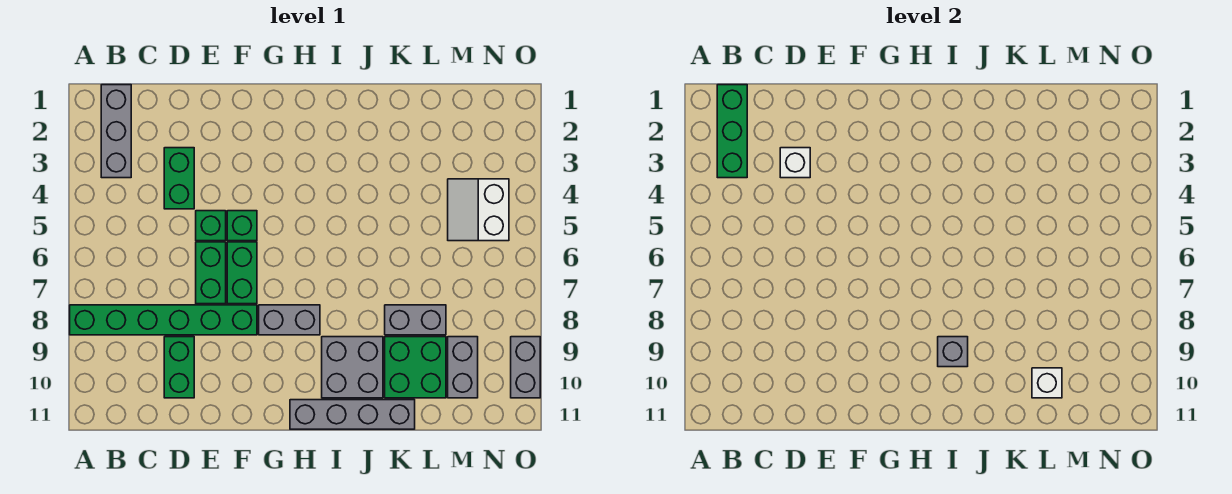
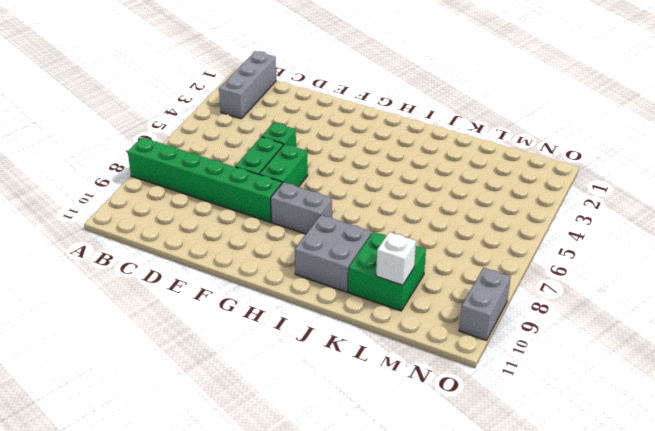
none -> green 1x2 brick [164,148,194,209]
none -> green 1x2 brick [164,337,194,398]
none -> green 1x1 brick [227,211,257,241]

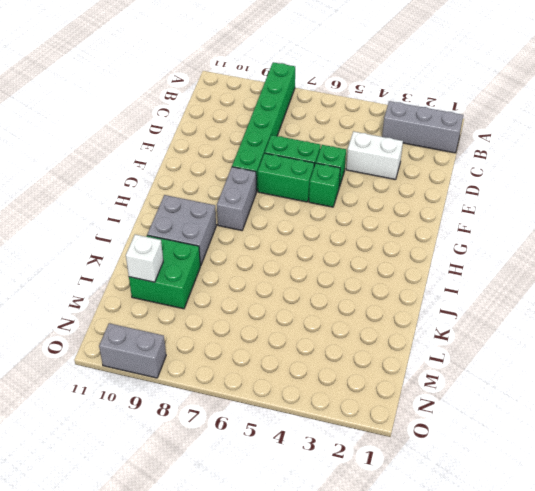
white 1x2 brick [346,131,403,180] -> green 1x2 brick [164,148,194,209]
none -> green 1x2 brick [164,337,194,398]
none -> grey 1x4 brick [290,400,415,429]
none -> grey 1x2 brick [385,305,446,335]

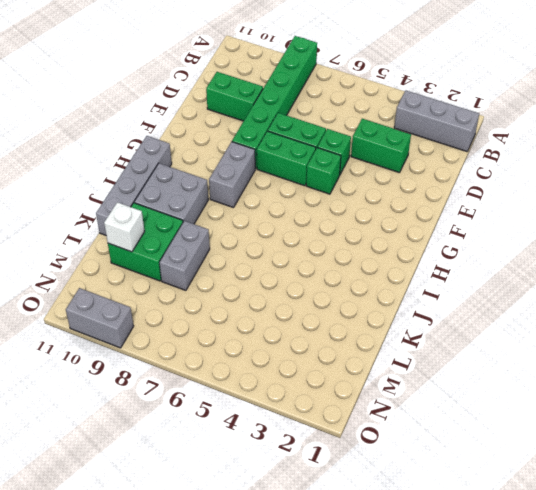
none -> white 2x2 slope [448,179,509,241]
none -> grey 1x2 brick [448,337,478,398]
none -> green 1x3 brick [717,85,747,178]

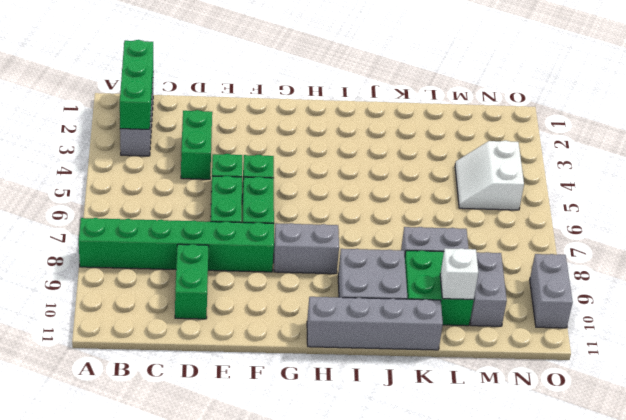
none -> white 1x1 brick [780,148,810,178]
none -> grey 1x1 brick [938,337,968,367]

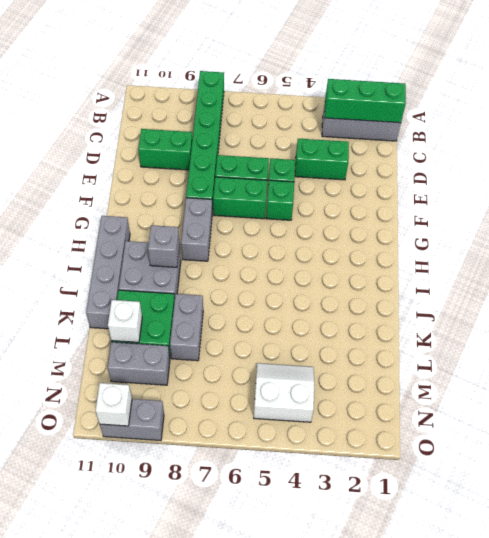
white 1x1 brick [95,383,132,426] -> white 1x1 brick moved to [780,148,810,178]

